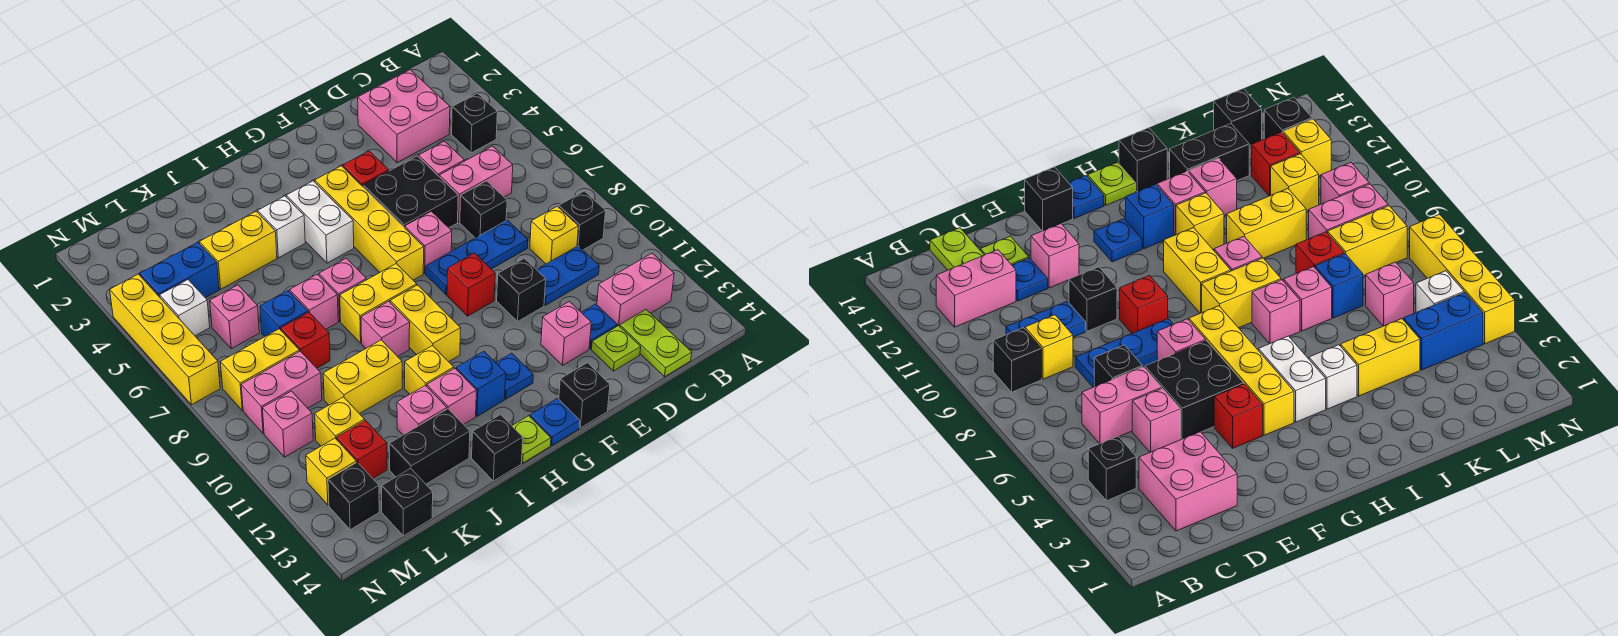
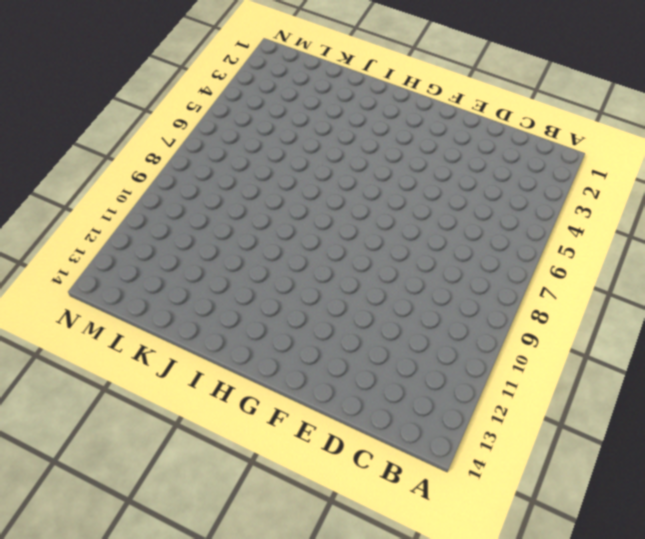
none -> black 1x1 brick [452,93,497,153]
none -> black 1x1 brick [559,191,606,250]
none -> pink 1x2 brick [597,253,674,326]
none -> pink 2x2 brick [358,70,450,163]

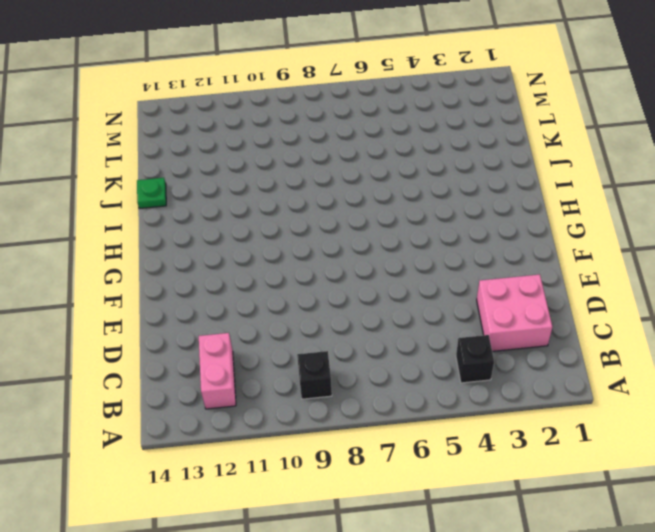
green 1x1 plate [137,178,166,209] -> none
none -> pink 1x2 brick [439,146,513,222]
none -> yellow 1x1 brick [530,206,578,264]
none -> blue 1x2 plate [537,246,599,305]
none -> lime 1x2 plate [620,310,692,377]

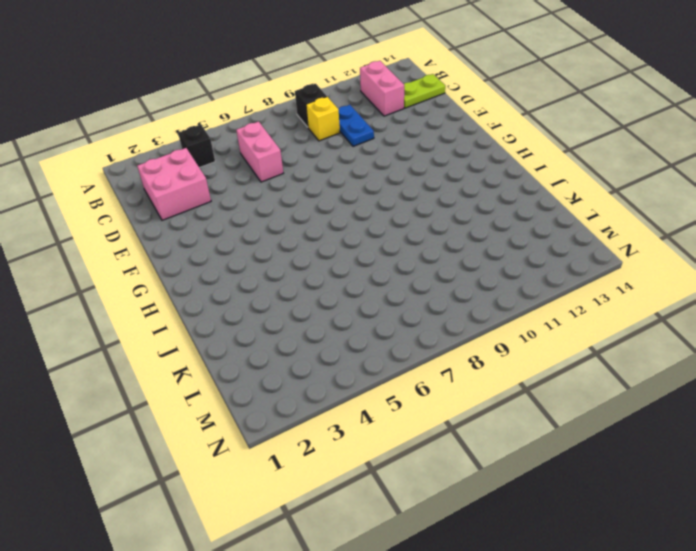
none -> pink 1x1 brick [419,141,464,176]
none -> black 1x1 brick [460,181,507,238]
none -> blue 1x3 plate [426,220,528,295]
none -> blue 1x1 plate [581,304,617,349]

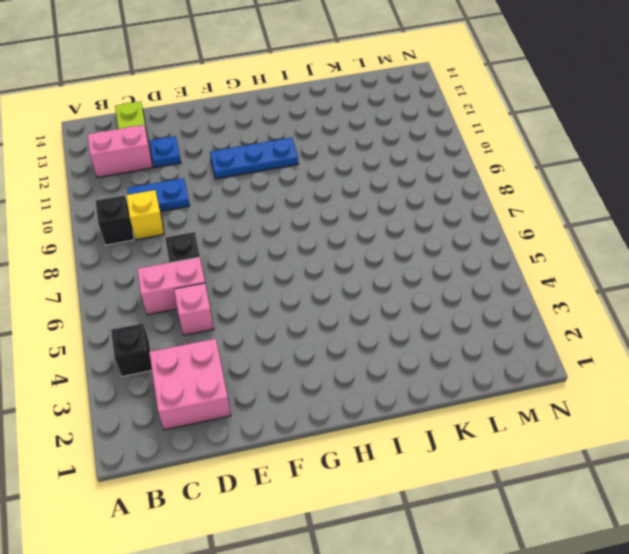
blue 1x3 plate [210,138,298,179] -> blue 1x3 plate moved to [426,220,528,295]
none -> lime 1x1 plate [592,326,641,371]
none -> black 2x2 brick [363,156,458,228]
none -> black 1x1 brick [497,258,546,321]
none -> pink 1x1 brick [541,301,591,365]

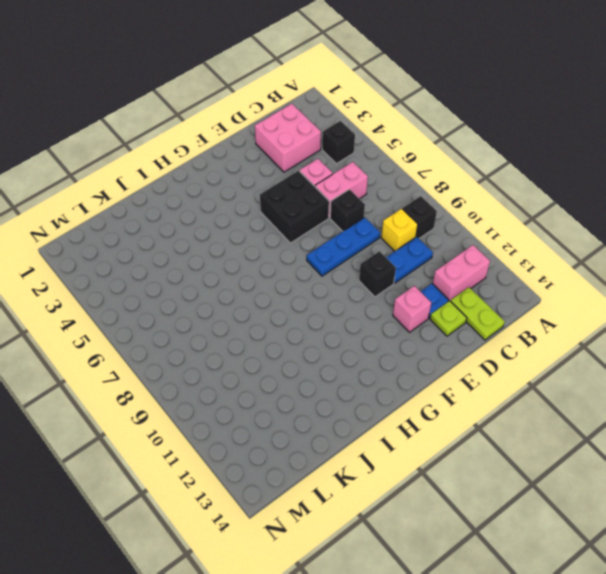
none -> red 1x1 brick [343,151,389,186]
none -> pink 1x1 brick [405,211,452,273]
none -> red 1x1 brick [447,253,495,316]
none -> black 1x1 brick [559,363,610,428]

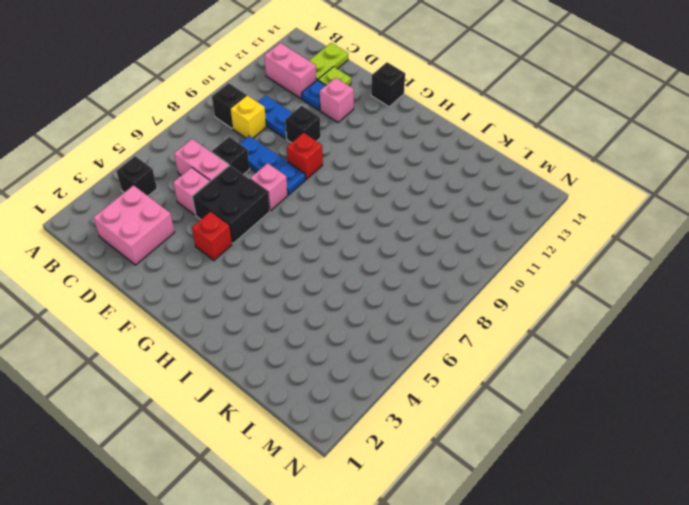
none -> yellow 1x4 brick [315,166,424,280]
none -> blue 1x1 plate [496,353,533,399]
none -> blue 1x1 plate [530,398,580,445]
none -> white 1x2 brick [286,181,354,263]

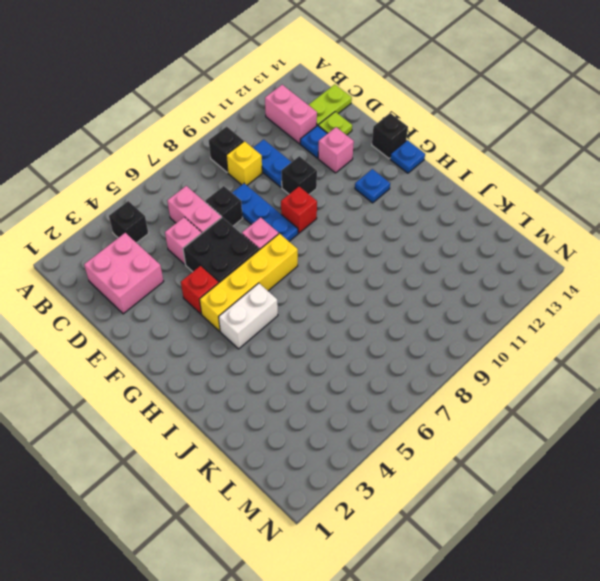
none -> yellow 1x2 brick [340,264,417,343]
none -> yellow 1x2 brick [390,285,461,362]
none -> blue 1x1 brick [456,351,506,416]
none -> lime 1x1 plate [512,416,551,463]

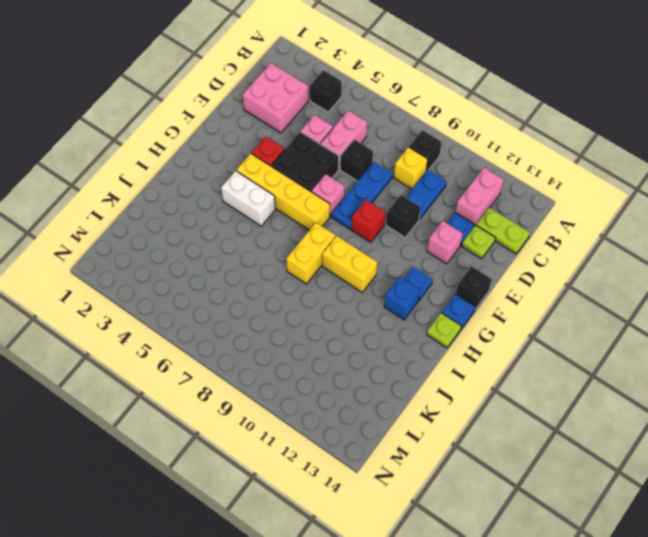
none -> white 1x1 brick [258,196,305,258]
none -> pink 1x1 brick [319,258,366,321]
none -> pink 1x1 brick [361,301,410,357]
none -> yellow 1x1 brick [405,346,454,394]

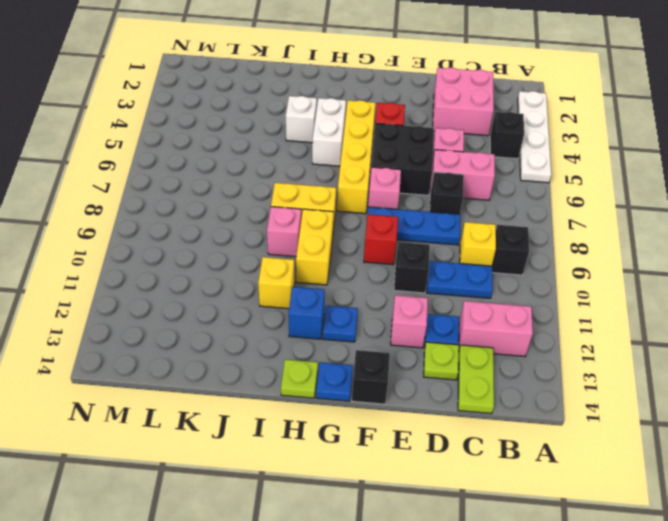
white 1x4 plate [518,91,551,183] -> none
none -> pink 1x1 brick [319,258,366,321]
none -> pink 1x1 brick [427,368,476,424]
none -> black 1x1 brick [472,415,523,481]
none -> yellow 1x2 brick [199,211,277,289]

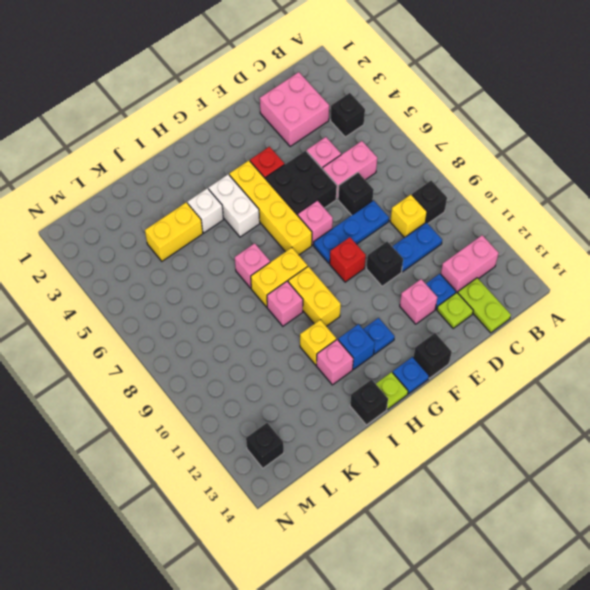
none -> pink 1x1 brick [290,274,338,329]
none -> yellow 1x2 brick [323,340,402,414]
none -> pink 1x1 brick [397,385,447,435]
none -> black 1x2 brick [389,409,470,484]

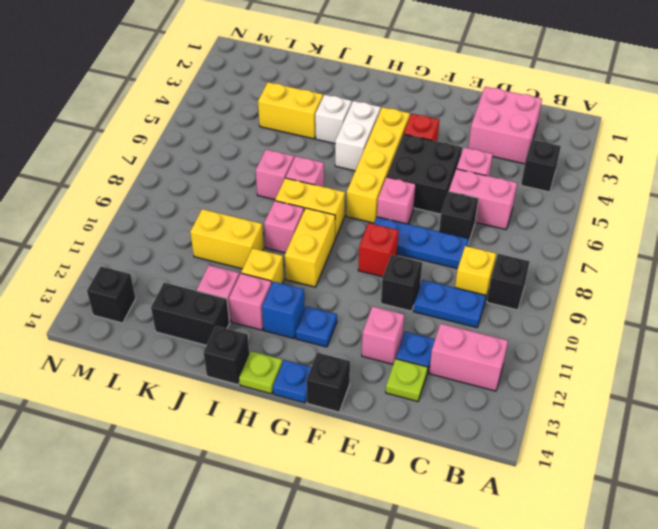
none -> lime 1x2 plate [620,310,692,377]
none -> blue 1x1 brick [260,291,308,336]
none -> red 1x1 brick [281,312,330,368]
none -> blue 1x2 brick [140,242,219,298]

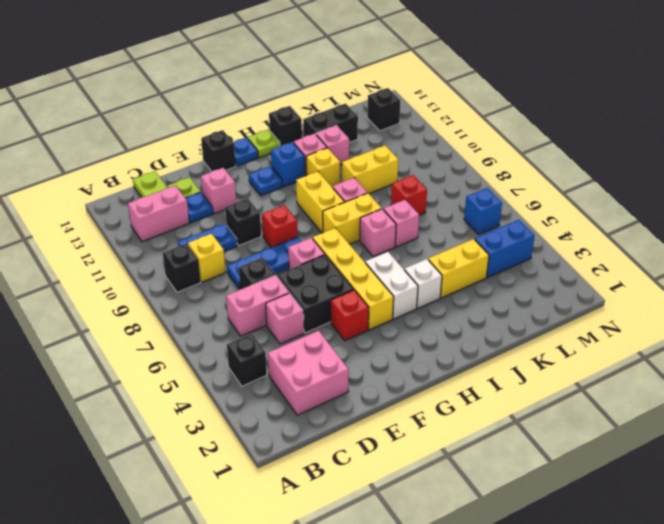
blue 1x1 brick [464,188,502,234] -> blue 1x1 brick moved to [260,291,308,336]
none -> pink 1x1 brick [210,285,259,349]
none -> yellow 1x2 brick [220,329,299,410]
none -> pink 1x2 brick [241,351,322,434]
none -> yellow 1x1 brick [315,397,365,446]

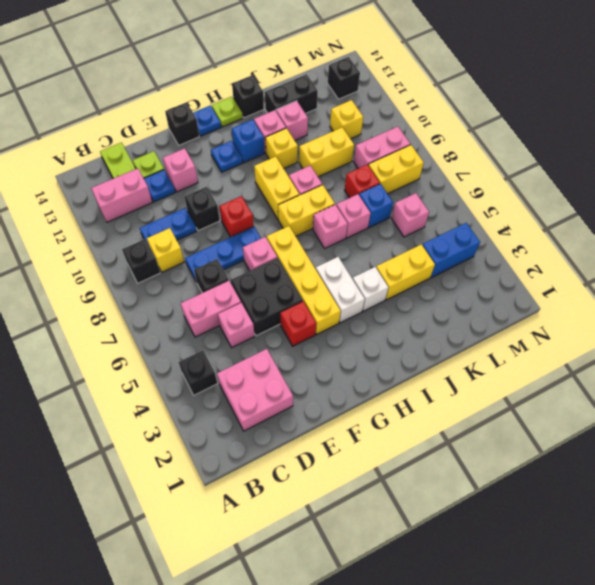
none -> red 1x1 brick [337,421,387,478]
none -> black 1x1 brick [382,468,433,536]
none -> white 1x1 brick [160,280,210,336]
none -> pink 1x1 brick [263,391,313,457]

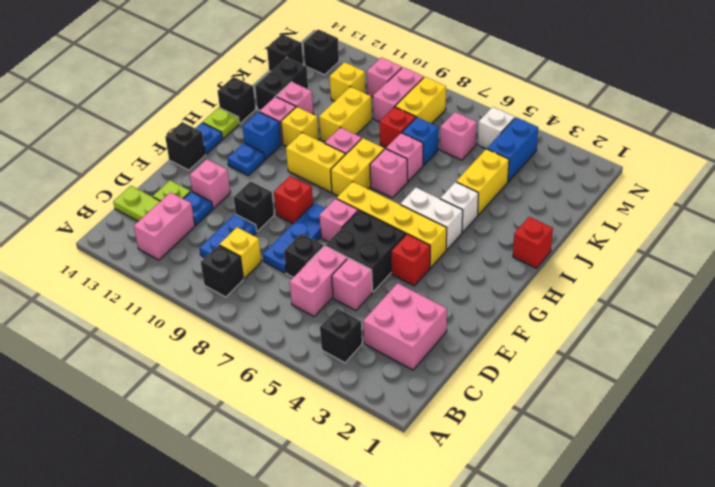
red 1x1 brick [513,217,553,268] -> red 1x1 brick moved to [337,421,387,478]
none -> yellow 1x1 brick [306,438,356,505]
none -> yellow 1x4 brick [110,274,220,405]

